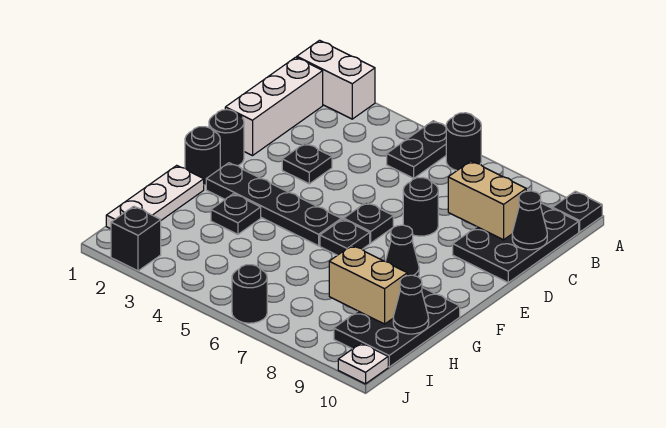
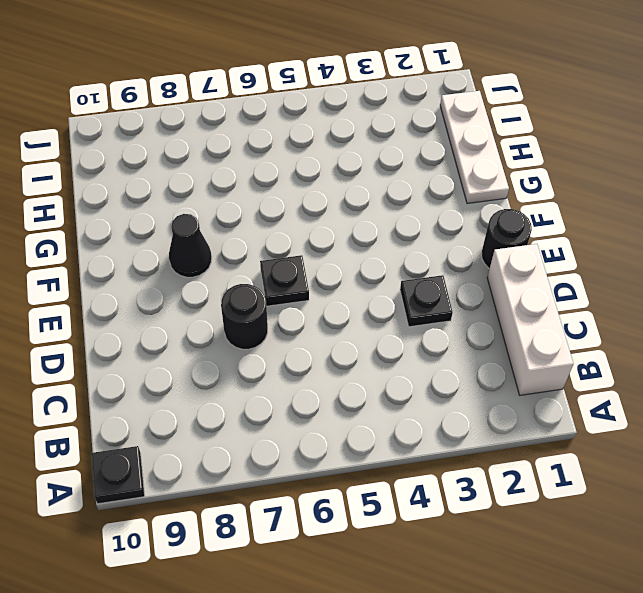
none -> white 1x2 brick [297,40,375,119]
none -> black 1x2 plate [387,121,446,178]
none -> black 1x1 round brick [446,113,481,171]

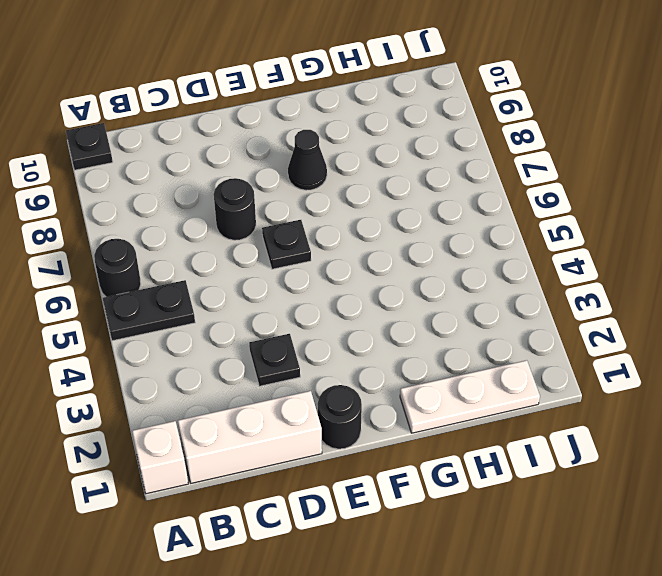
white 1x1 brick [132,421,188,494] -> white 1x2 brick [297,40,375,119]
none -> black 2x3 plate [453,203,579,282]
none -> black 1x1 round brick [185,127,220,185]
none -> black 1x4 plate [206,163,341,246]

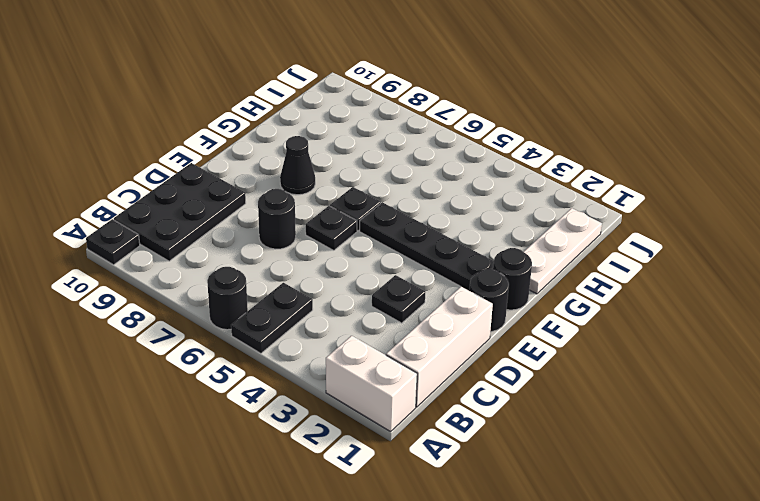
none -> black 1x1 plate [211,194,261,234]
none -> black 2x3 plate [334,287,460,367]
none -> black 1x1 brick [111,206,161,271]

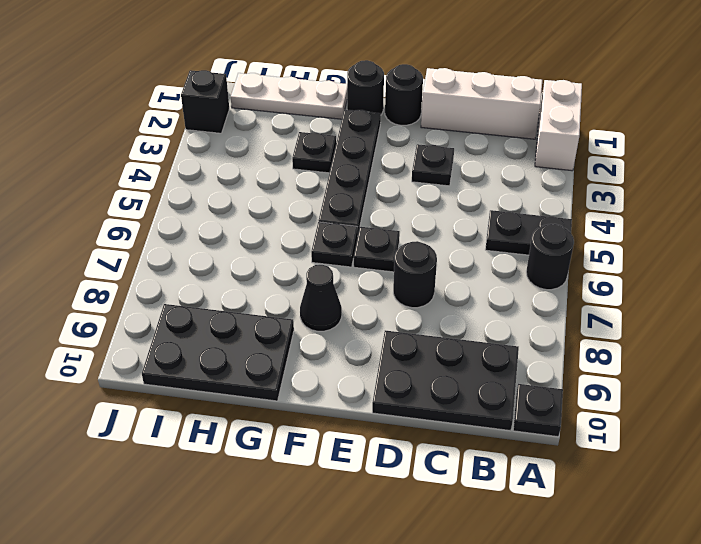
none -> black 1x1 round brick [232,265,267,323]
none -> white 1x1 plate [338,343,388,384]
none -> tan 1x2 brick [448,161,526,240]

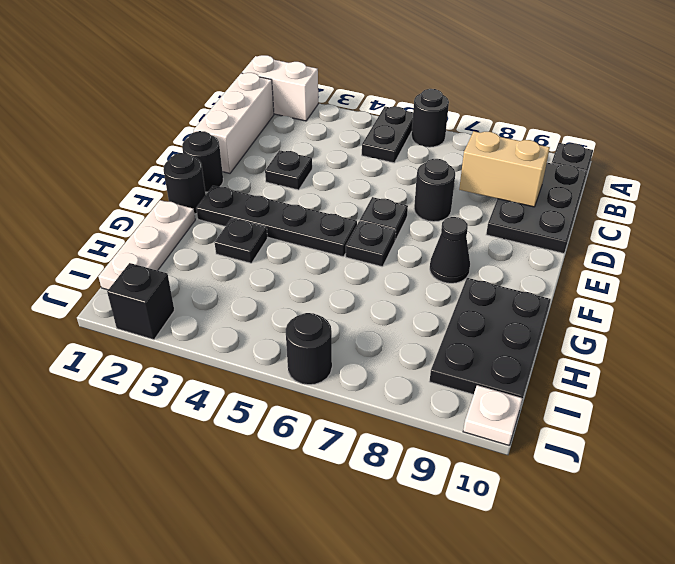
none -> black 1x1 cone [512,191,547,250]
none -> tan 1x2 brick [329,245,407,324]
none -> black 1x1 cone [393,275,429,334]

